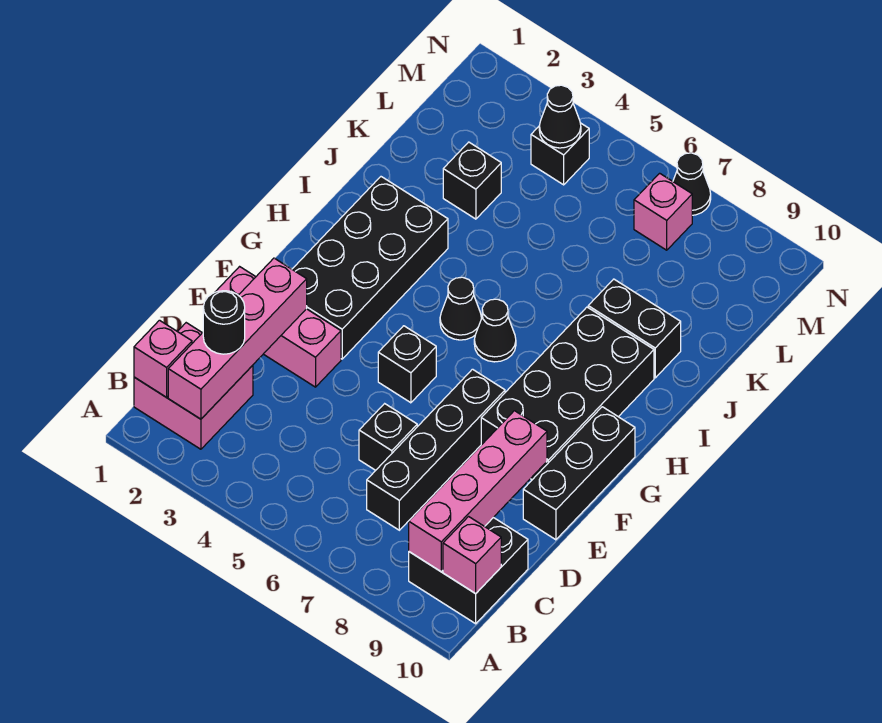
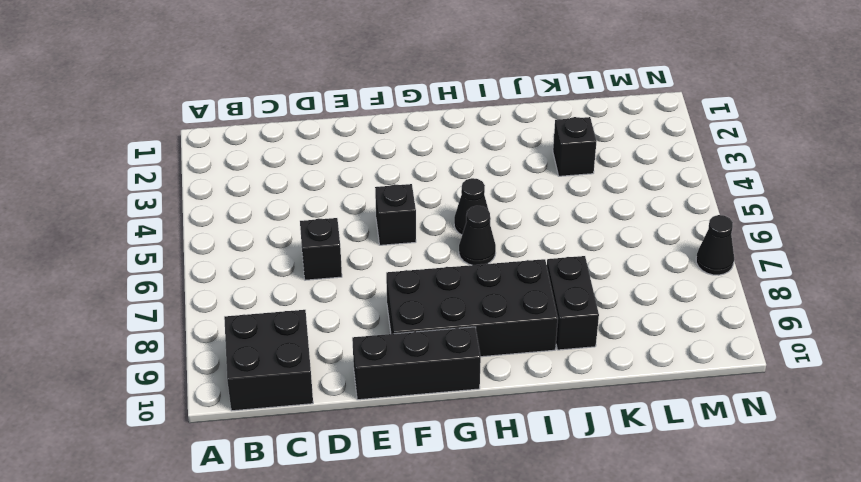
none -> pink 2x2 brick [134,323,253,449]
none -> black 1x4 brick [367,369,505,530]
none -> pink 1x3 brick [216,267,341,387]

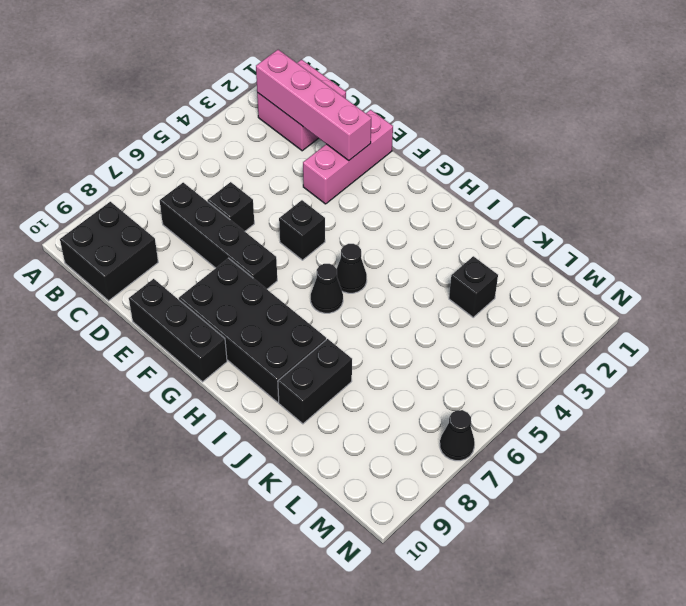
none -> black 2x4 brick [292,177,448,359]
none -> black 1x1 brick [531,123,589,185]
none -> pink 1x1 brick [634,173,692,250]

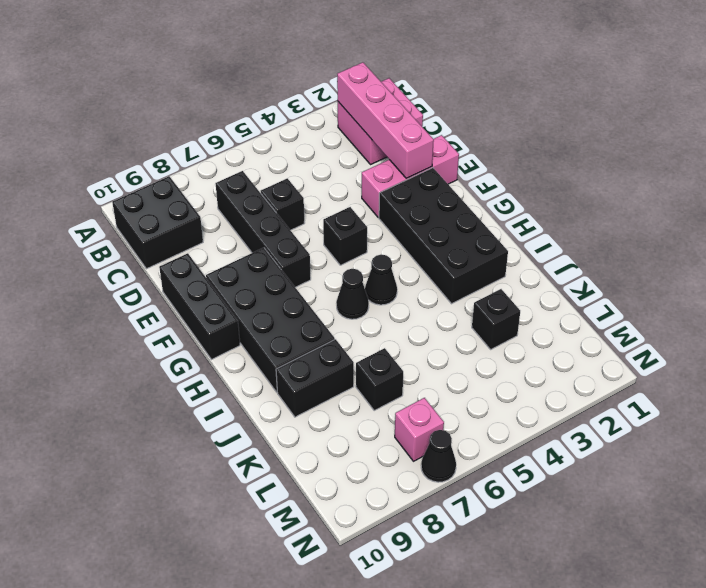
black 1x1 brick [356,348,403,410] -> black 1x1 brick moved to [531,123,589,185]
none -> pink 1x1 brick [134,320,192,397]
none -> pink 1x4 brick [409,411,547,572]
none -> pink 1x1 brick [443,517,501,594]

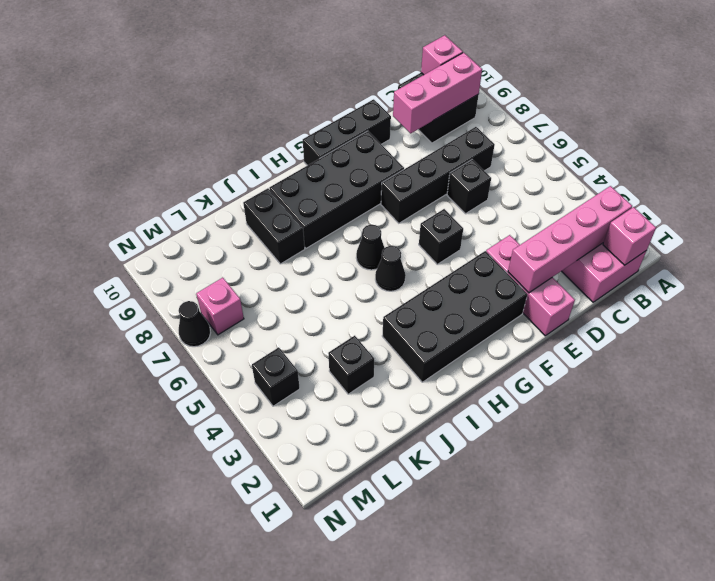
pink 1x3 brick [393,53,482,133] -> pink 1x4 brick [409,411,547,572]
none -> black 1x1 cone [539,85,581,148]
none -> black 1x1 round brick [203,291,245,354]

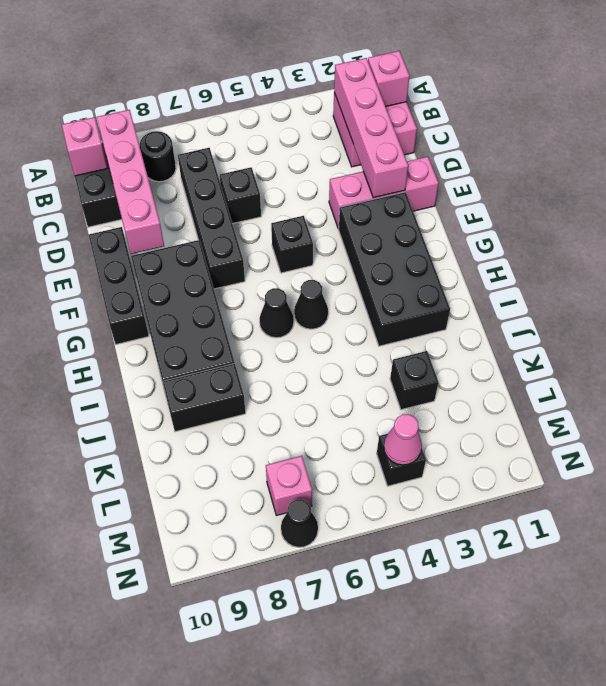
black 1x1 round brick [140,131,176,182] -> black 1x1 round brick moved to [203,291,245,354]
pink 1x1 cone [384,414,422,465] -> black 1x1 cone [539,85,581,148]

